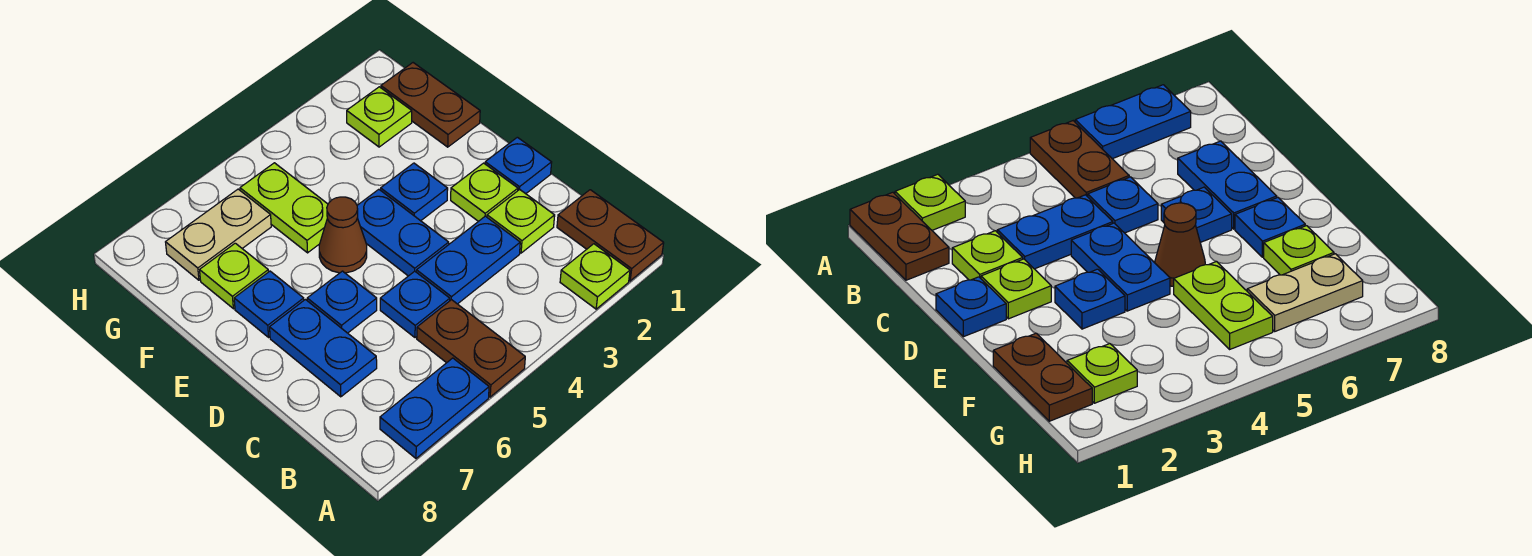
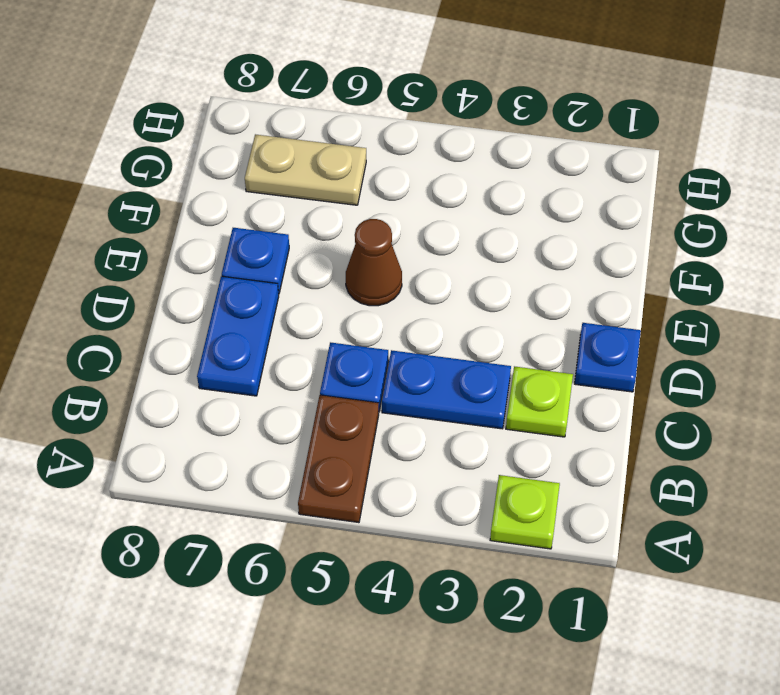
none -> brown 1x2 plate [557,190,664,281]
none -> blue 1x2 plate [380,358,489,458]
none -> lime 1x1 plate [451,163,518,221]

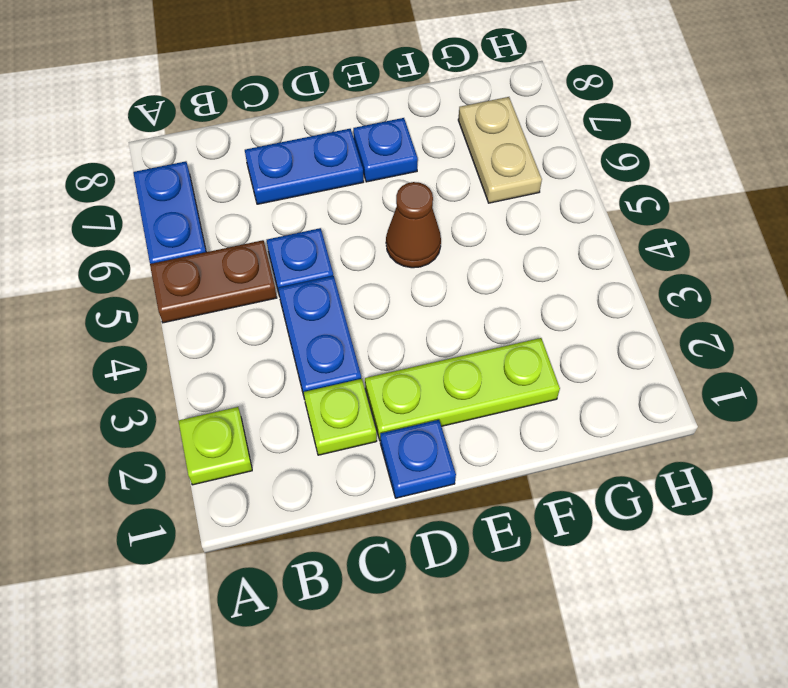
lime 1x3 plate [365,338,560,440] -> lime 1x1 plate [451,163,518,221]
none -> brown 1x2 plate [557,190,664,281]
none -> blue 1x2 plate [357,189,449,276]
none -> blue 1x1 plate [307,271,377,333]

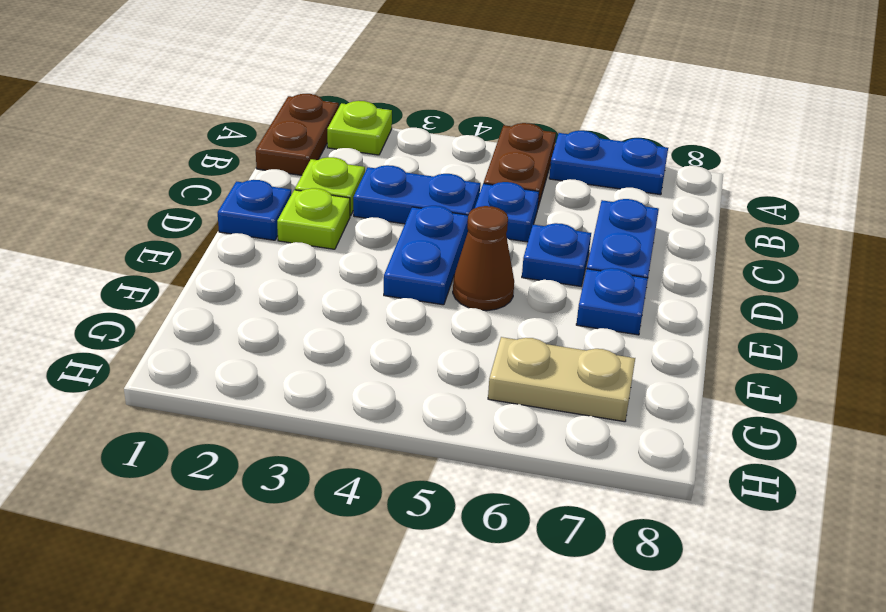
none -> blue 1x1 plate [381,163,448,221]
none -> brown 1x2 plate [381,63,480,147]
none -> lime 1x2 plate [240,163,328,253]

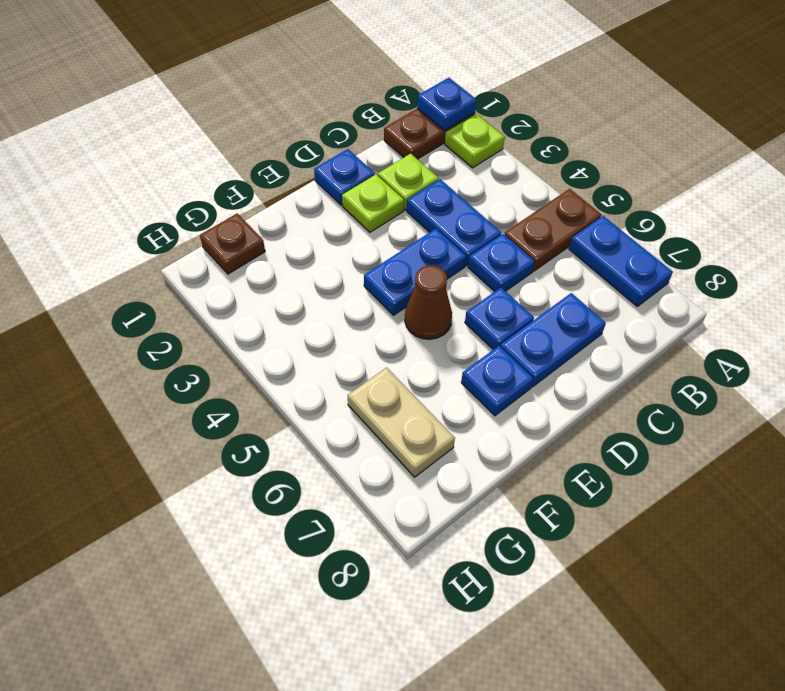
blue 1x1 plate [417,78,476,131] -> blue 1x1 plate moved to [381,163,448,221]
brown 1x1 plate [200,213,265,274] -> brown 1x2 plate [381,63,480,147]
none -> lime 1x2 plate [240,163,328,253]
none -> lime 1x1 plate [200,243,268,309]
none -> lime 1x1 plate [347,87,412,147]

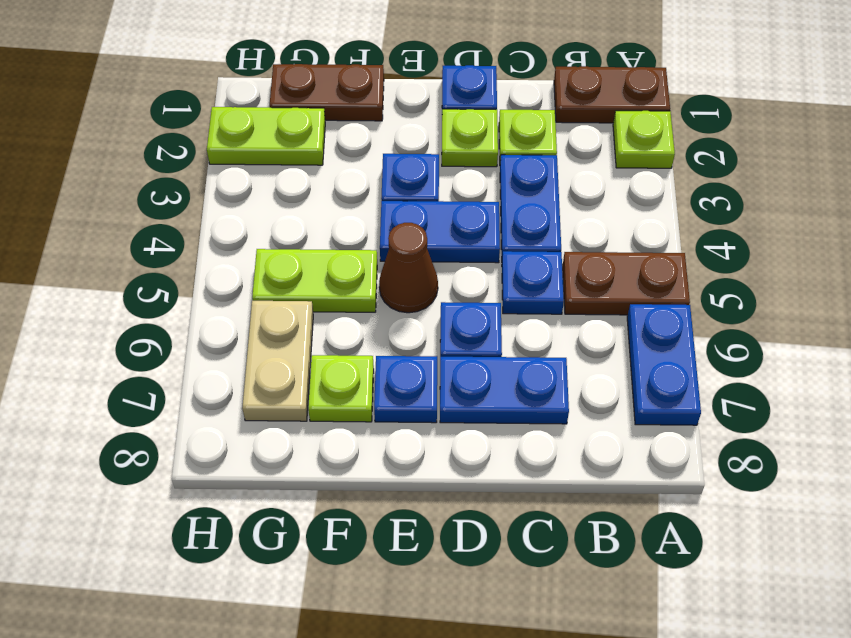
lime 1x2 plate [207,107,325,165] -> lime 1x1 plate [347,87,412,147]

